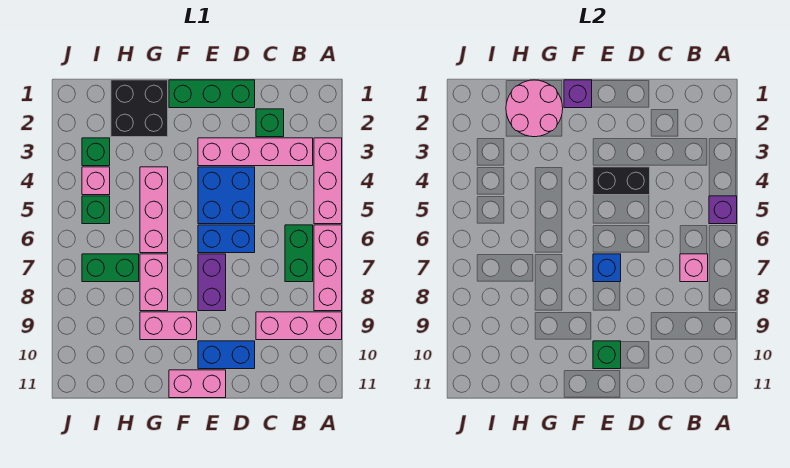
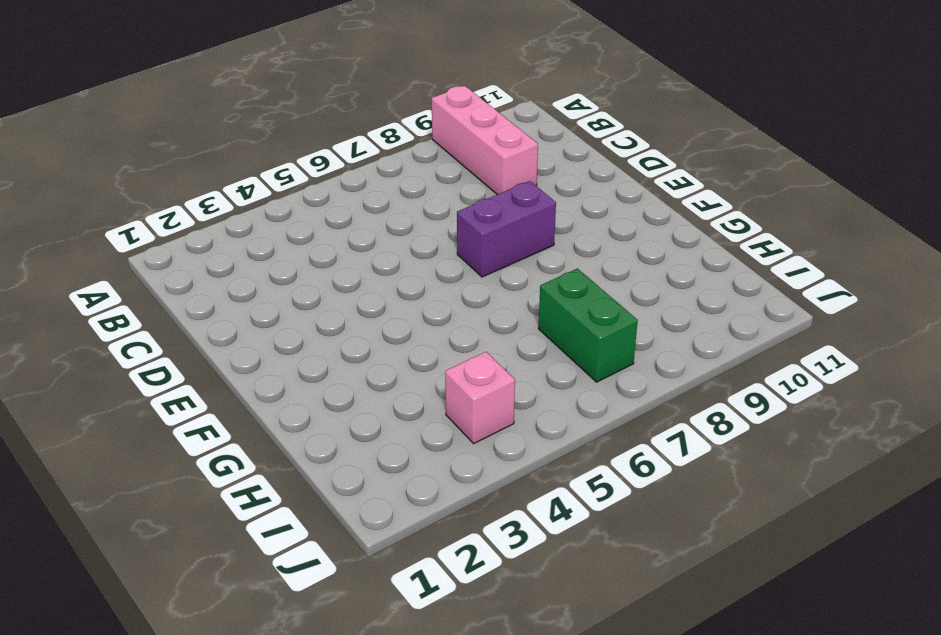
none -> pink 1x3 brick [314,138,342,224]
none -> pink 1x3 brick [314,225,342,311]
none -> pink 1x4 brick [198,138,313,166]

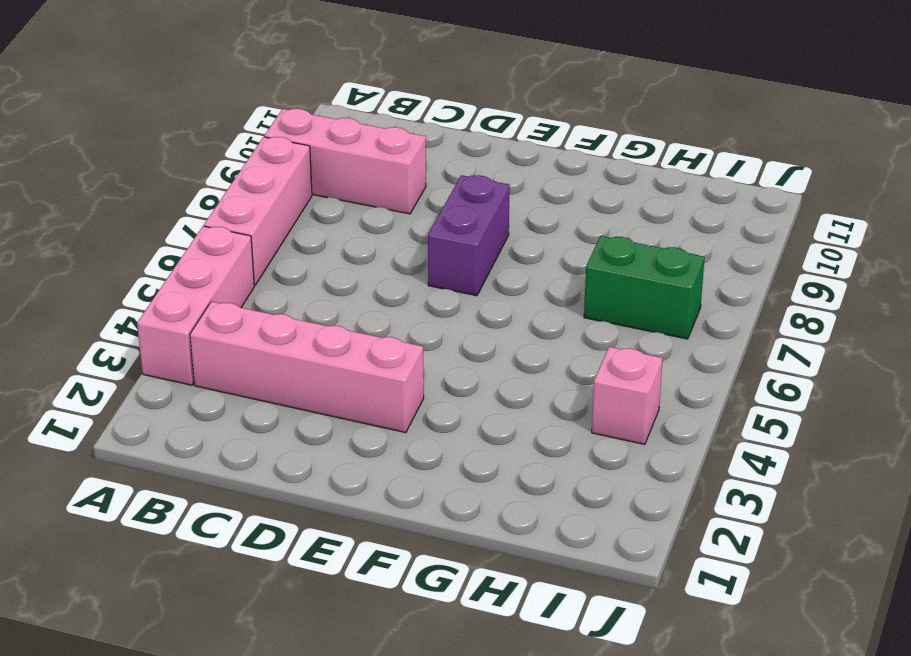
none -> green 1x2 brick [285,225,313,282]
none -> green 1x1 brick [256,109,284,137]
none -> green 1x3 brick [169,80,255,108]

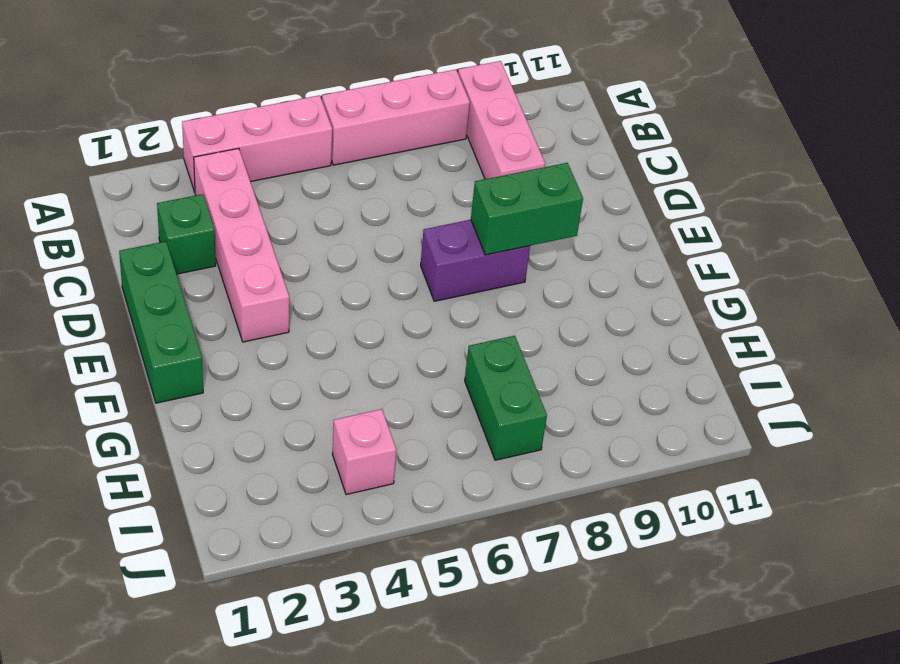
green 1x2 brick [471,163,583,255] -> green 1x2 brick moved to [285,225,313,282]
none -> blue 2x2 brick [198,167,255,224]
none -> blue 1x2 brick [198,225,255,253]
none -> blue 1x2 brick [198,341,255,369]

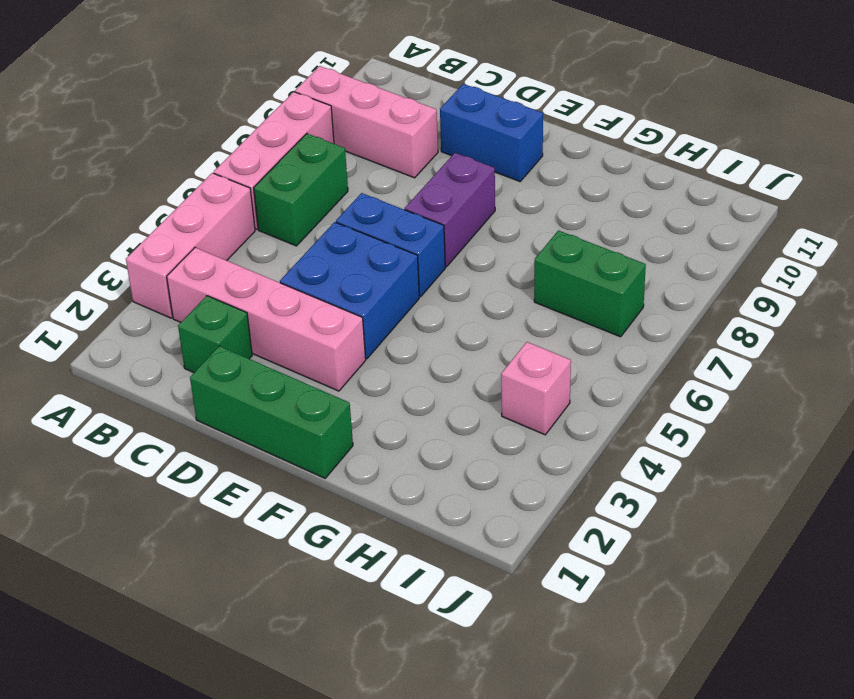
none -> pink 1x2 brick [169,370,226,398]
none -> pink 1x2 brick [140,312,197,340]
none -> black 2x2 brick [111,80,168,137]

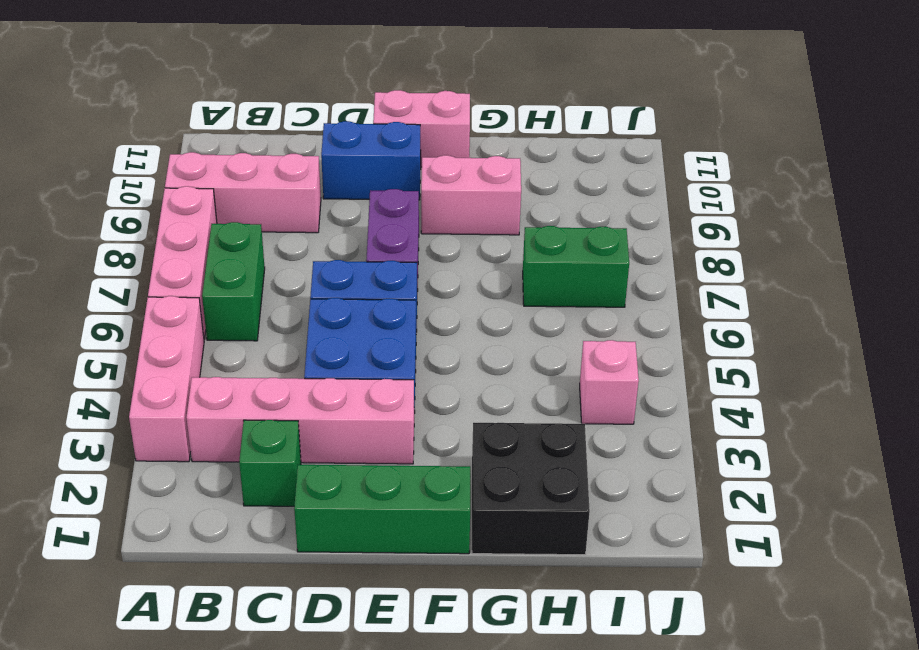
none -> pink 1x3 brick [140,167,168,253]
none -> pink 1x2 brick [140,254,168,311]
none -> green 1x1 brick [82,138,110,166]

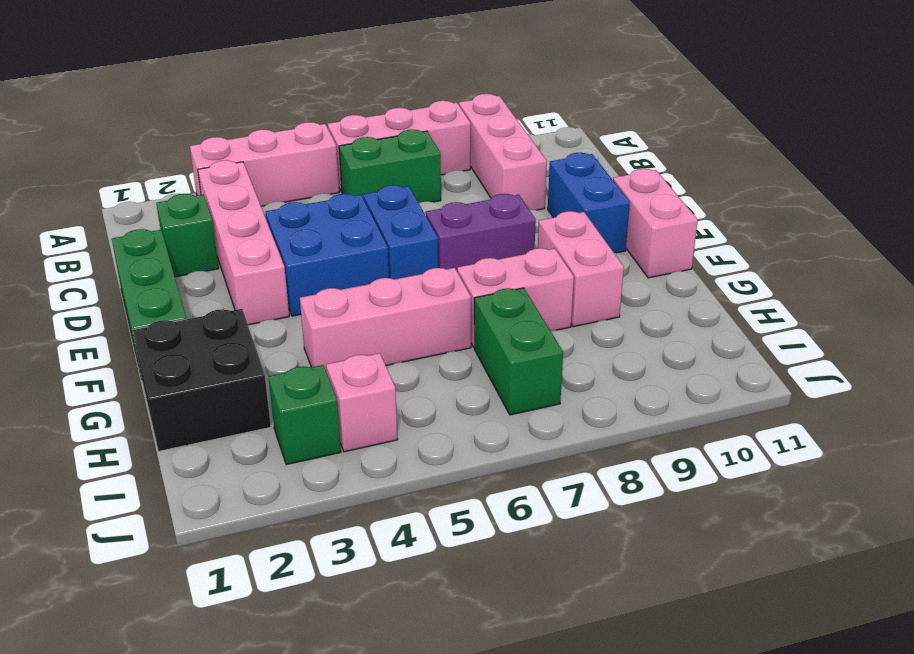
none -> green 1x1 brick [82,196,110,224]
none -> purple 1x1 brick [709,196,737,224]
none -> pink 1x1 brick [680,254,708,282]

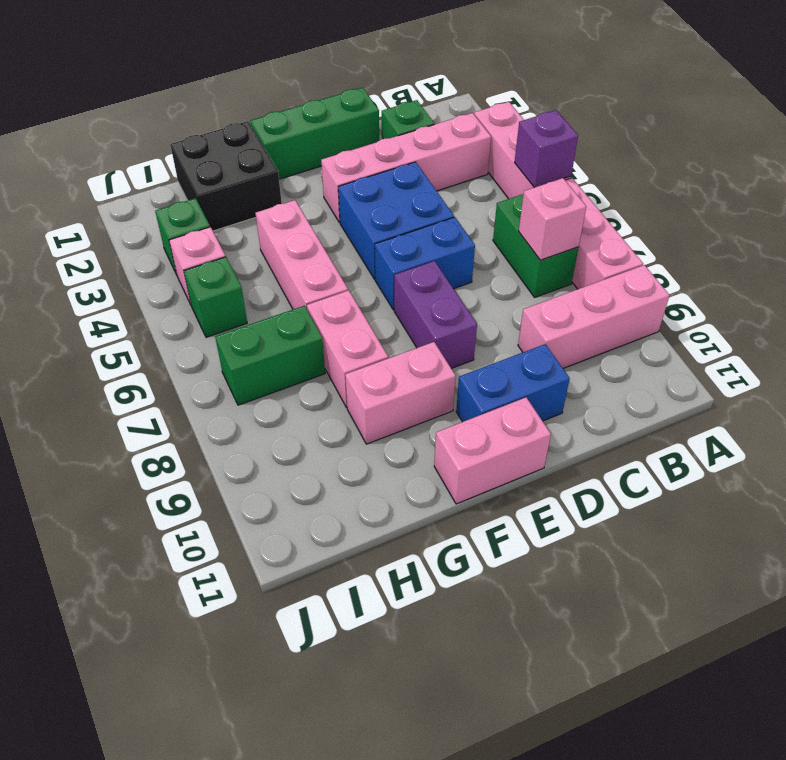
none -> black 1x2 brick [593,167,650,195]
none -> blue 1x1 brick [593,254,621,282]
none -> green 1x1 brick [593,341,621,369]

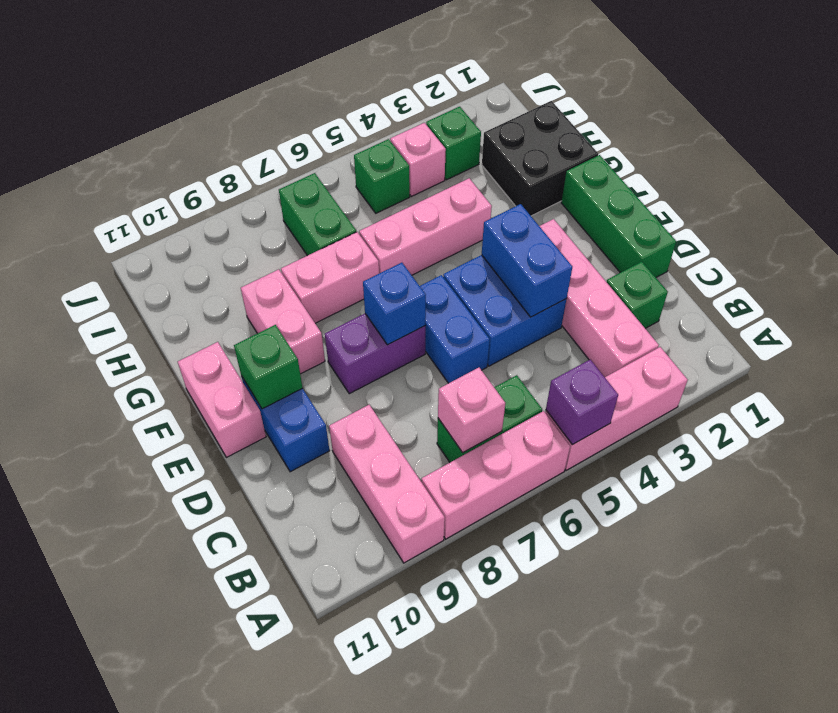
blue 1x2 brick [482,204,572,317] -> black 1x2 brick [593,167,650,195]
none -> purple 1x1 brick [564,80,592,108]
none -> pink 2x2 round brick [506,80,563,137]

